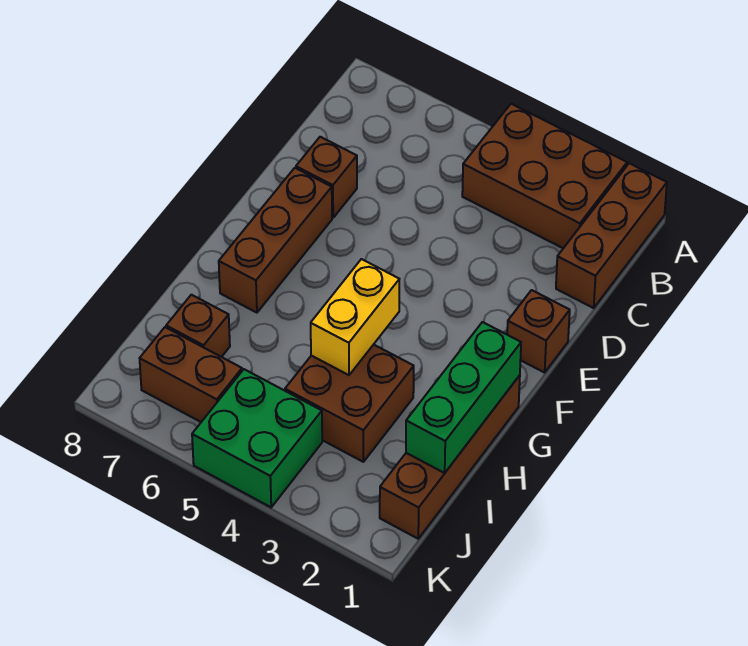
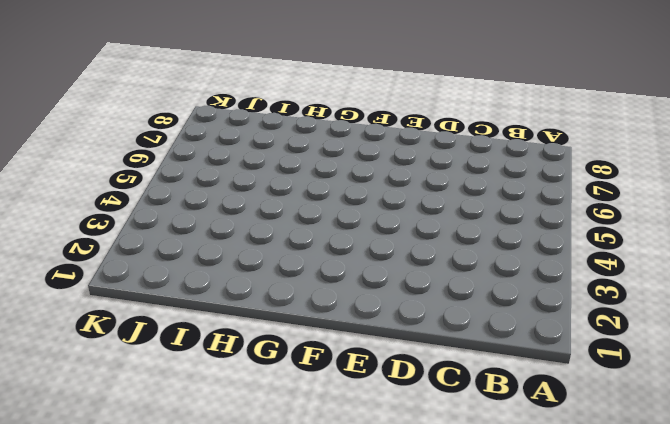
none -> brown 1x3 brick [556,163,667,308]
none -> brown 2x3 brick [462,104,627,248]
none -> brown 1x1 brick [296,137,357,218]

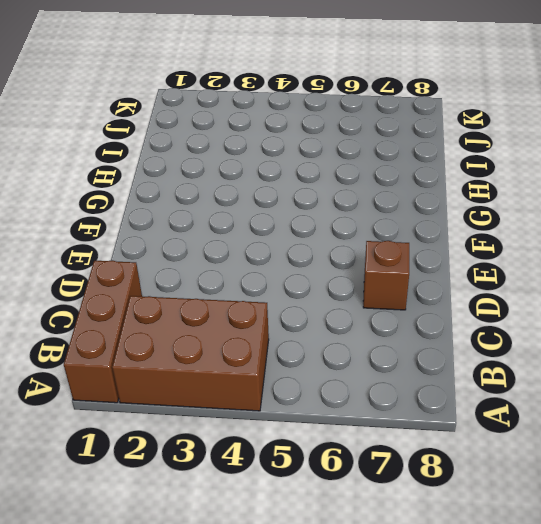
none -> brown 1x1 brick [507,290,570,373]
none -> brown 1x3 brick [219,168,332,313]
none -> brown 1x4 brick [380,375,520,539]

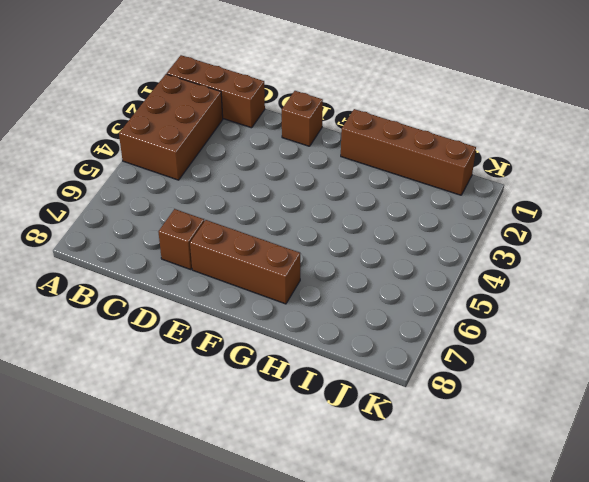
none -> brown 2x2 brick [285,345,414,462]
none -> brown 1x1 brick [166,295,230,357]
none -> green 2x2 brick [192,369,322,507]

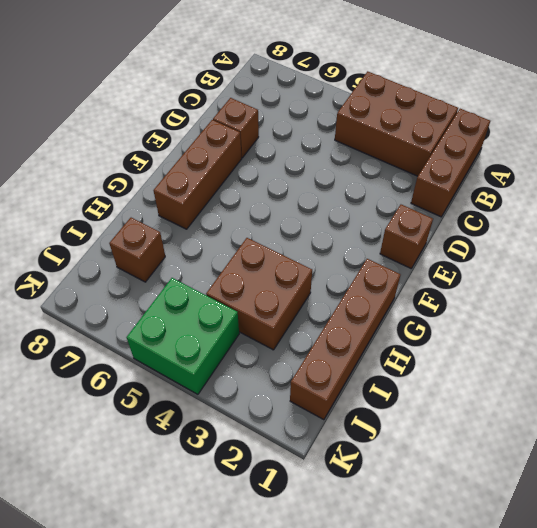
none -> brown 1x2 brick [140,327,242,422]
none -> green 1x3 brick [406,322,521,473]
none -> yellow 1x2 brick [311,259,399,375]

